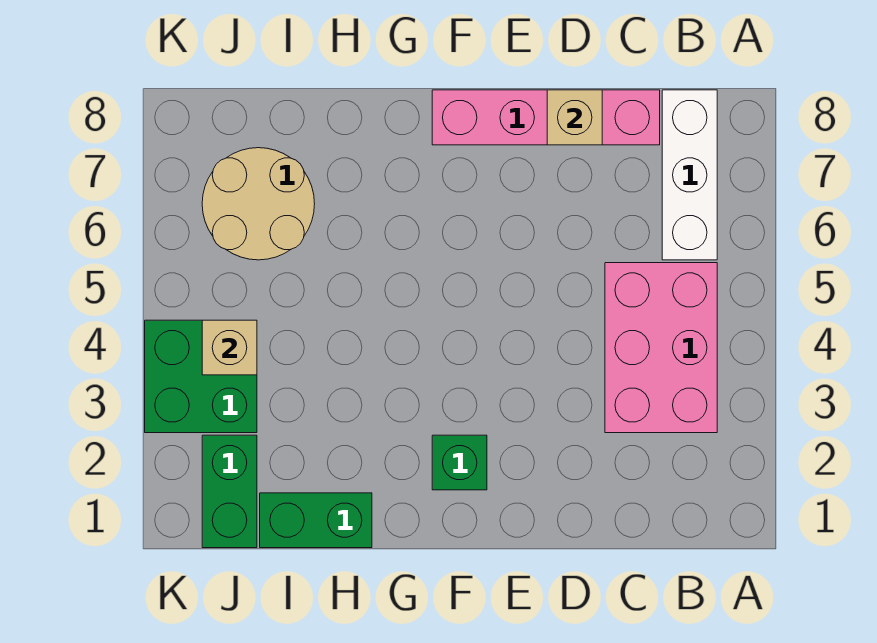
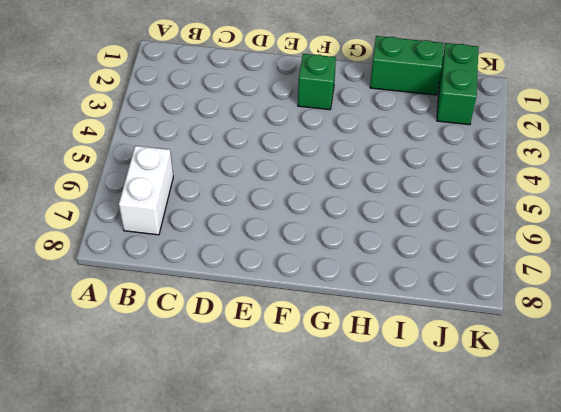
white 1x2 brick [119,146,173,235] -> white 1x3 brick [662,90,717,260]
none -> pink 2x3 brick [605,263,717,433]
none -> pink 1x4 brick [432,90,660,145]

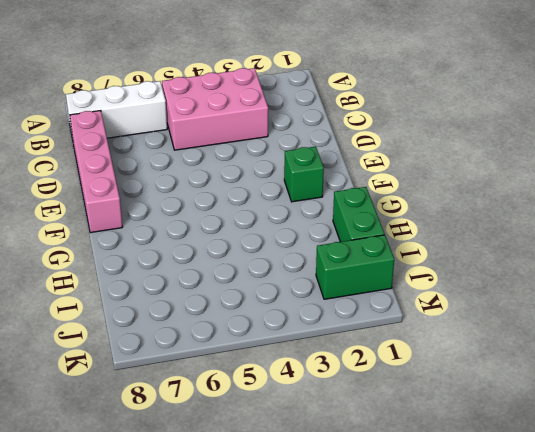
none -> tan 2x2 round brick [202,148,315,260]
none -> green 2x2 brick [145,320,257,433]

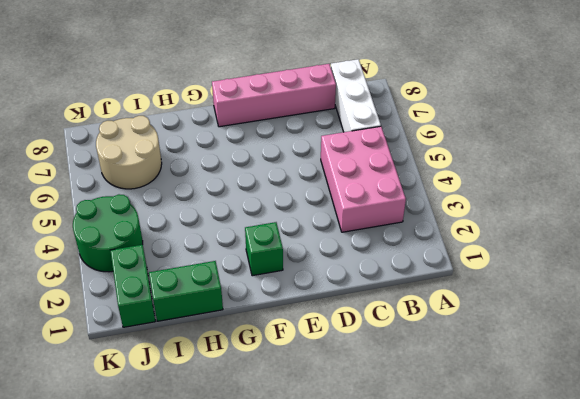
green 2x2 round brick [73,194,143,272] -> green 2x2 brick [145,320,257,433]
none -> tan 1x1 brick [547,90,602,145]
none -> tan 1x1 brick [202,320,257,375]

